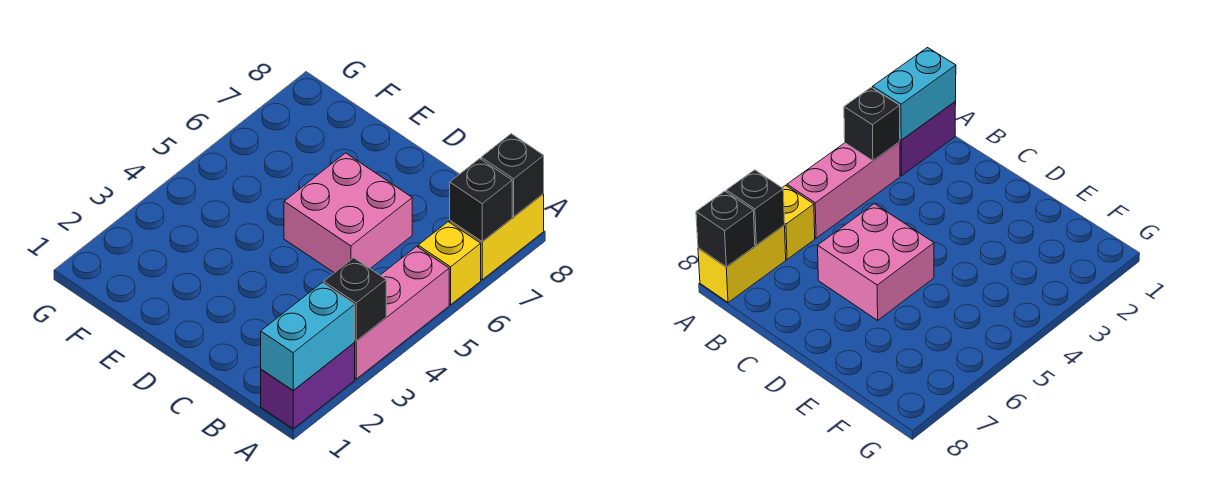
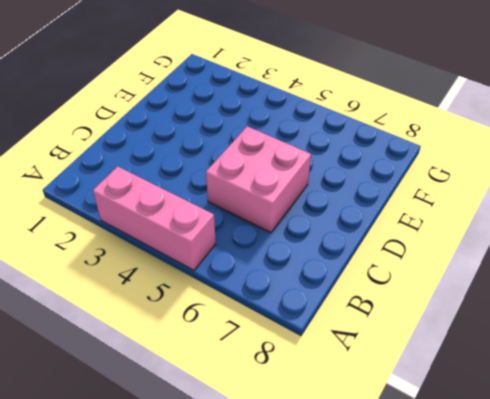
none -> purple 1x2 brick [261,343,355,429]
none -> yellow 1x1 brick [418,222,481,305]

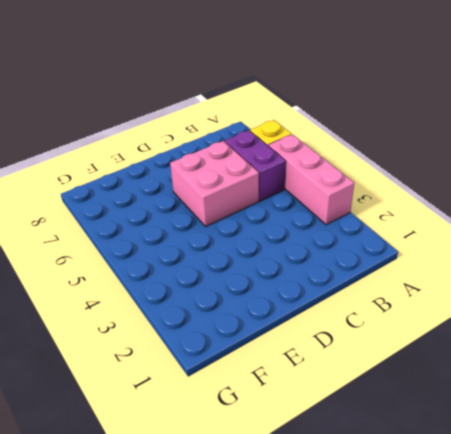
purple 1x2 brick [225,130,286,201] -> purple 1x2 brick moved to [261,343,355,429]
none -> yellow 1x2 brick [450,194,544,280]
none -> cyan 1x2 brick [261,283,355,391]

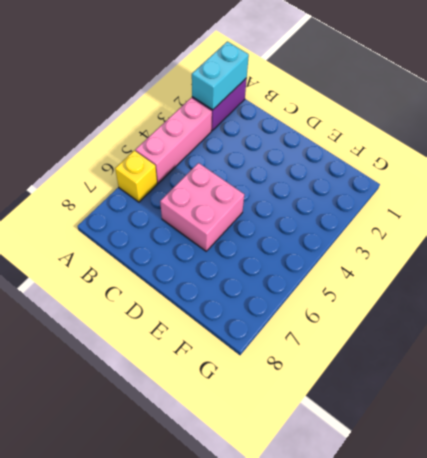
none -> yellow 1x2 brick [450,194,544,280]
none -> black 1x1 brick [324,258,386,341]

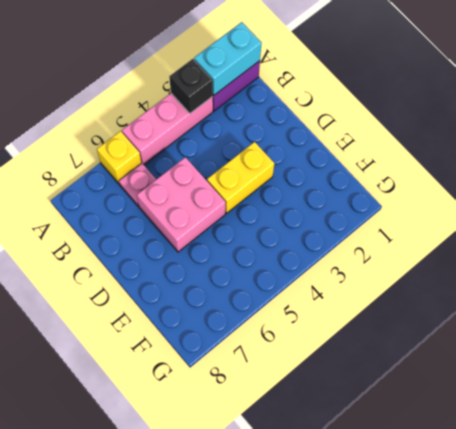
pink 1x1 plate [119,163,156,206] -> none
yellow 1x2 brick [207,142,274,213] -> yellow 1x2 brick moved to [450,194,544,280]
none -> black 1x1 brick [450,159,512,242]
none -> black 1x1 brick [481,134,544,217]

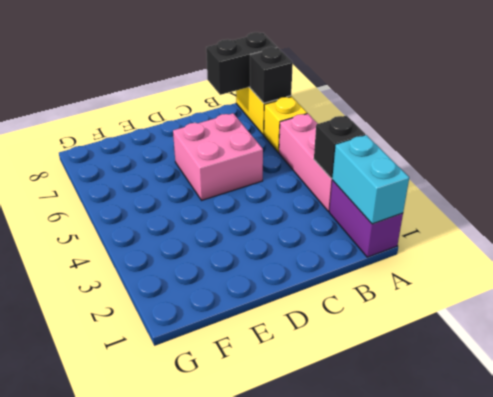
black 1x2 brick [206,32,277,95] -> black 1x1 brick [481,134,544,217]

